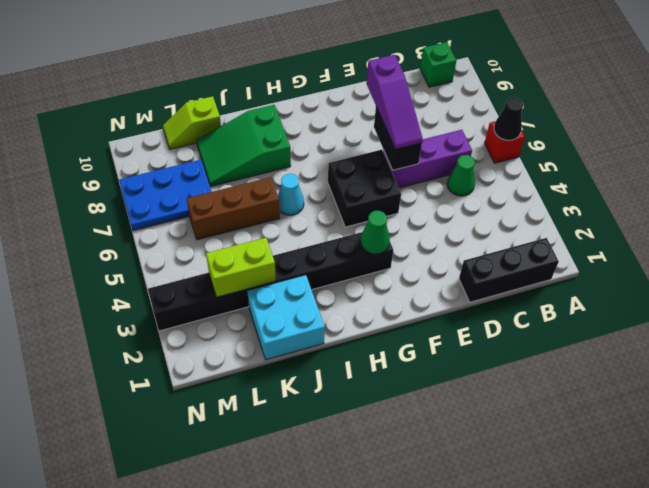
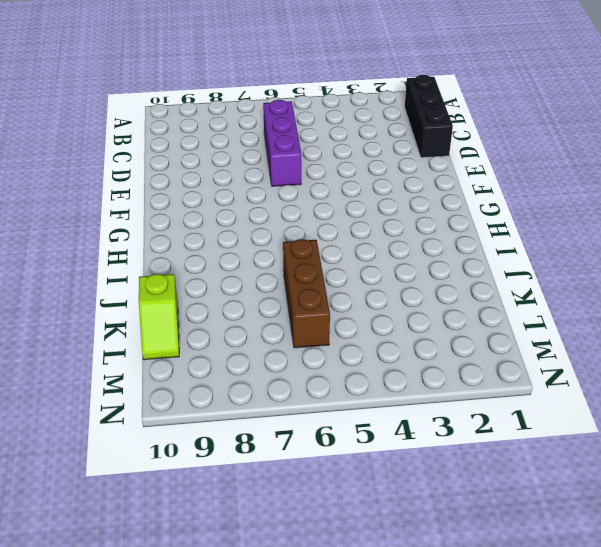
none -> red 1x1 brick [485,121,525,163]
none -> green 1x1 brick [420,42,456,87]
none -> green 1x1 cone [447,155,475,196]

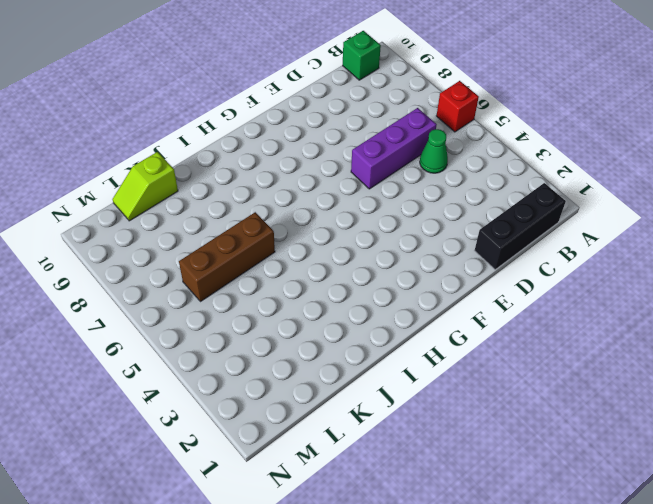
none -> black 2x2 brick [328,150,401,227]
none -> black 1x8 brick [148,232,393,331]
none -> cyan 1x1 cone [278,174,304,215]

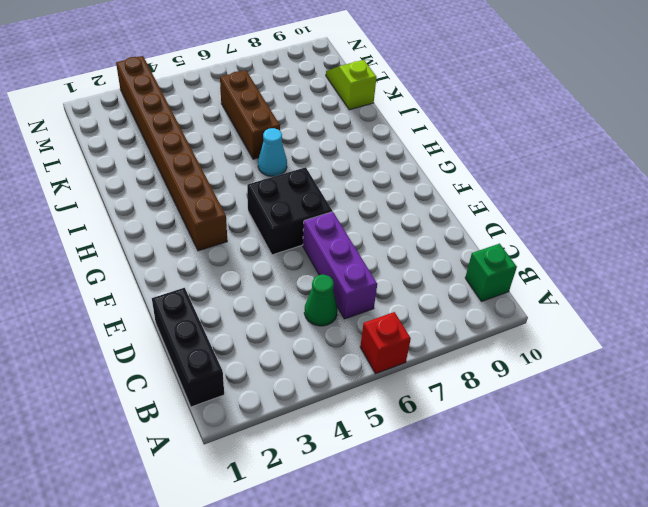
brown 1x8 brick [116,56,227,251] -> black 1x8 brick [148,232,393,331]
none -> green 2x3 slope [196,105,291,186]
none -> cyan 2x2 brick [248,275,325,360]
none -> blue 2x3 plate [119,160,212,231]

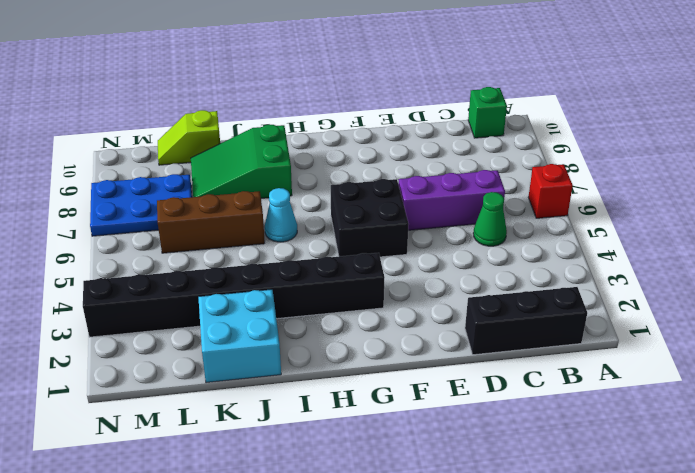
none -> black 1x1 cone [494,98,523,140]
none -> black 1x2 brick [374,107,422,170]
none -> green 1x1 cone [360,211,390,254]

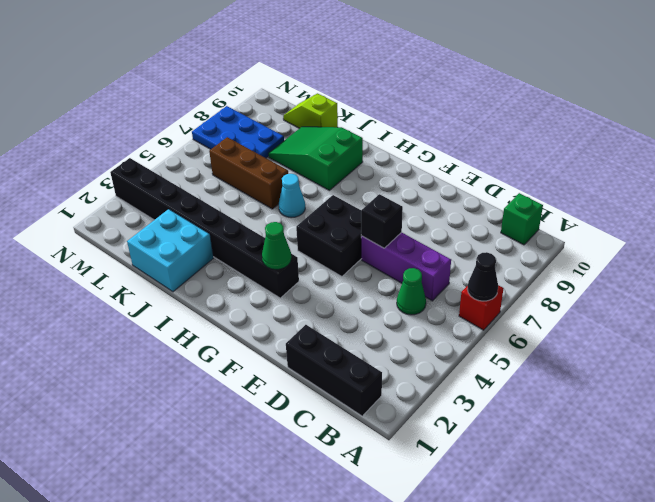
black 1x1 brick [361,194,403,248] -> black 1x2 brick [374,107,422,170]
none -> lime 1x2 brick [206,238,276,297]
none -> purple 1x3 slope [366,55,423,149]

